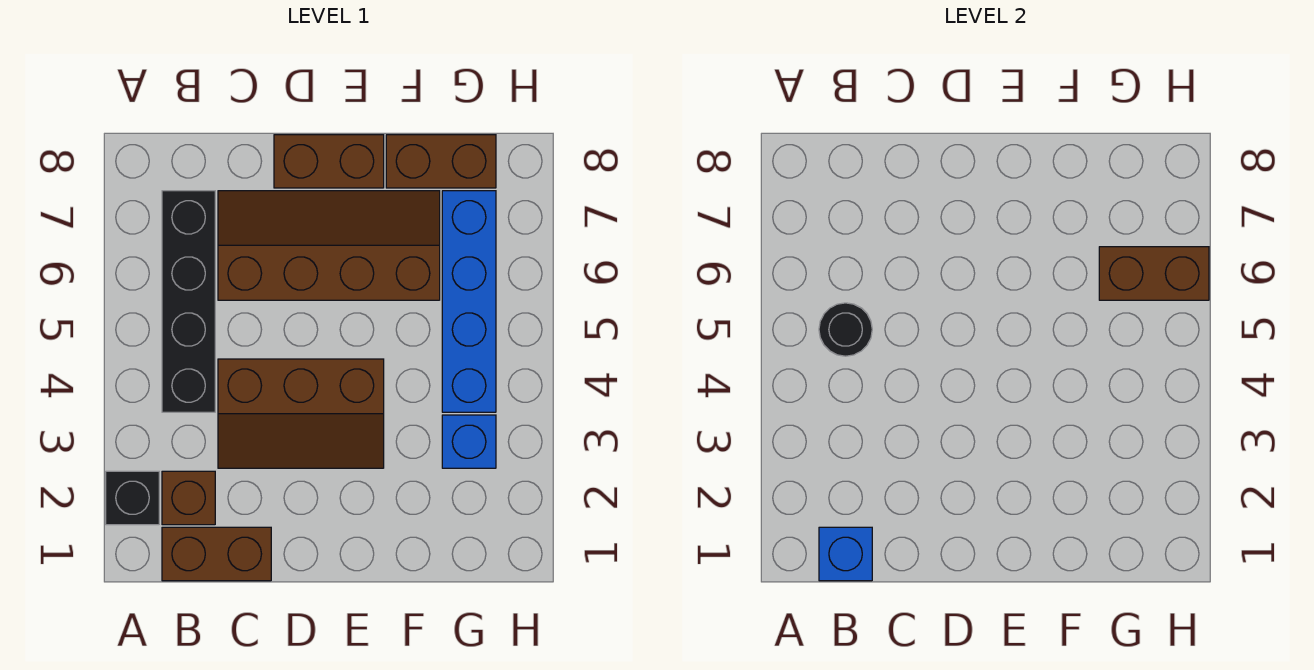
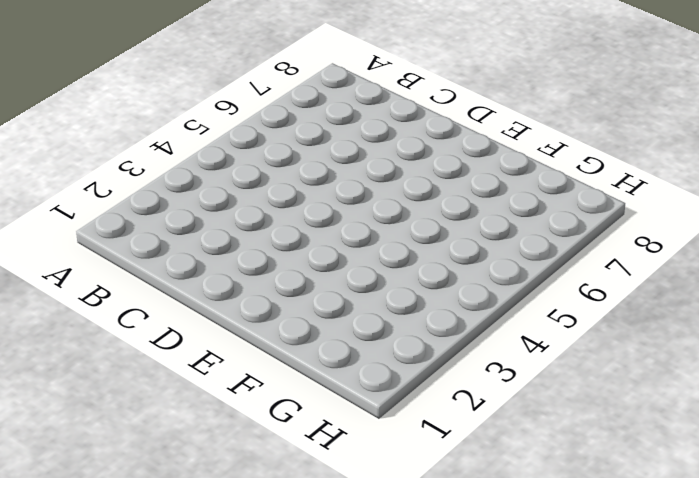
none -> black 1x1 brick [106,471,159,525]
none -> brown 1x2 brick [162,527,271,581]
none -> brown 1x1 brick [162,471,215,525]

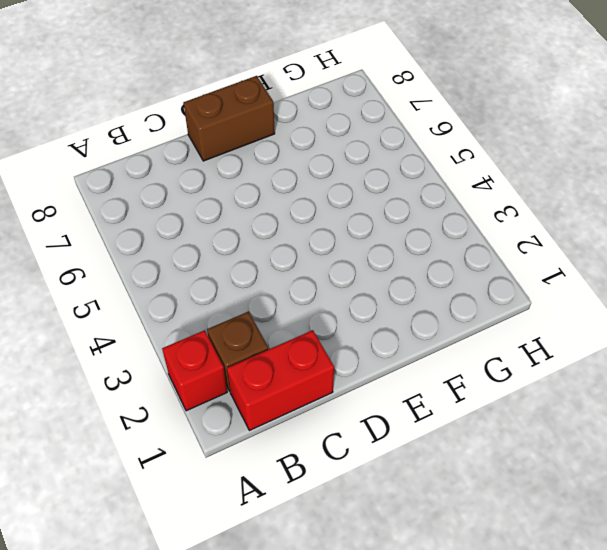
red 1x1 brick [162,330,227,411] -> black 1x1 brick [106,471,159,525]
red 1x2 brick [227,330,334,430] -> brown 1x2 brick [162,527,271,581]
none -> black 1x4 brick [162,191,215,412]
none -> brown 2x3 slope [218,359,384,468]
none -> brown 2x4 slope [218,191,440,300]

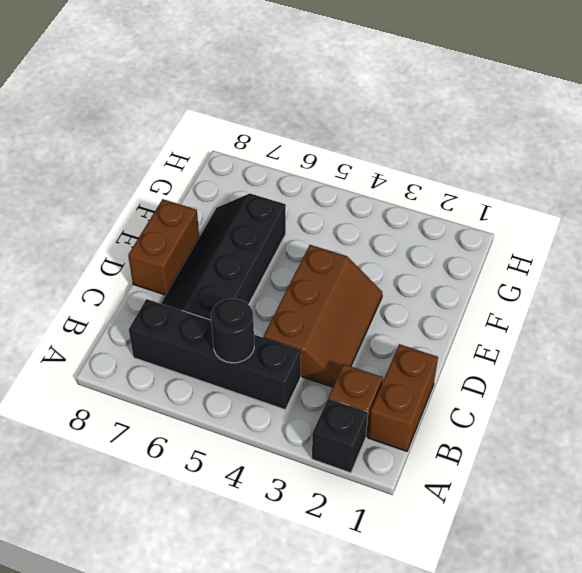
black 2x4 slope [161,193,286,320] -> brown 2x4 slope [218,191,440,300]
none -> brown 1x2 brick [386,135,496,188]
none -> blue 1x1 brick [442,415,496,468]
none -> blue 1x4 brick [442,191,496,412]

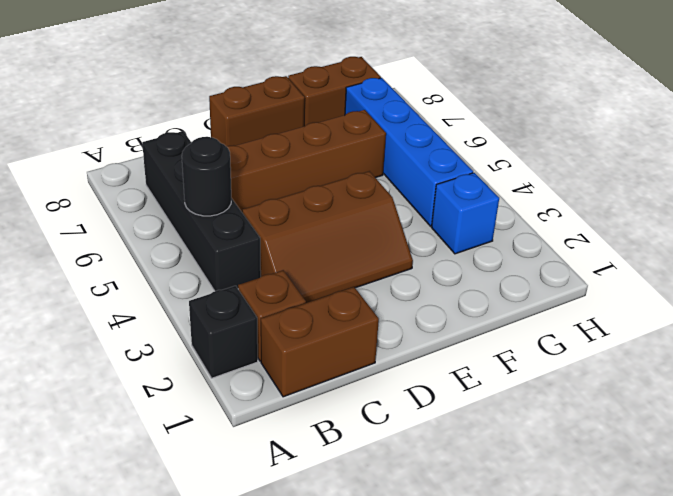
none -> blue 1x1 brick [819,527,872,581]
none -> brown 1x2 brick [1099,247,1209,300]

